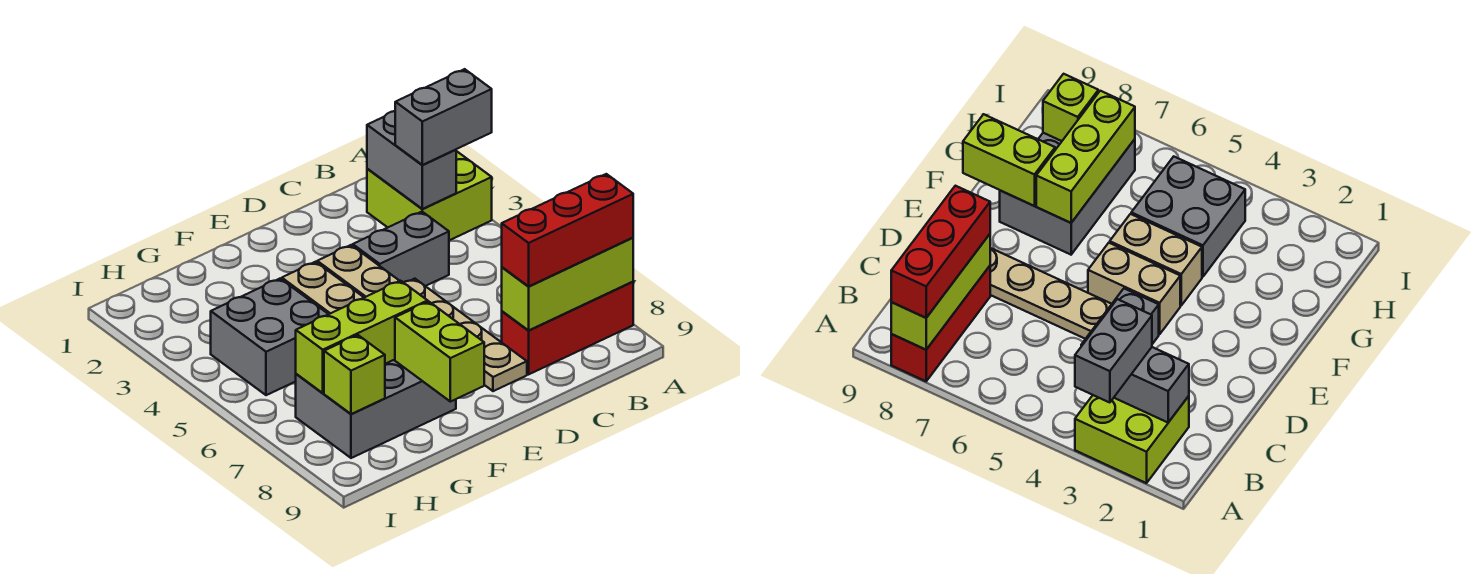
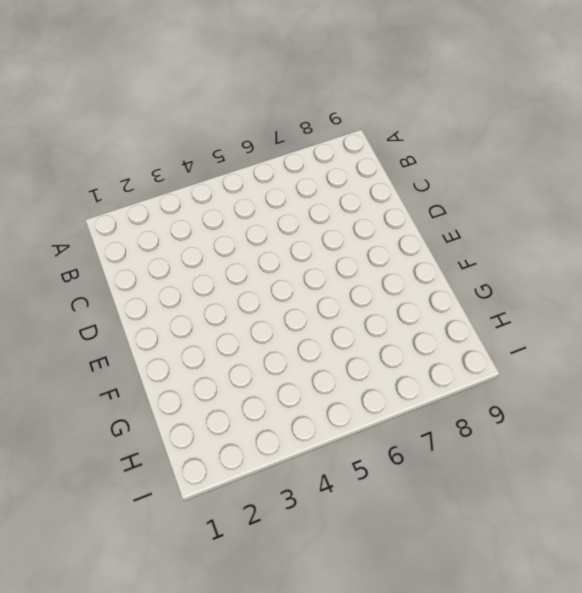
none -> lime 2x2 brick [367,151,492,240]
none -> red 1x3 brick [502,282,633,374]
none -> grey 1x2 brick [353,212,449,286]

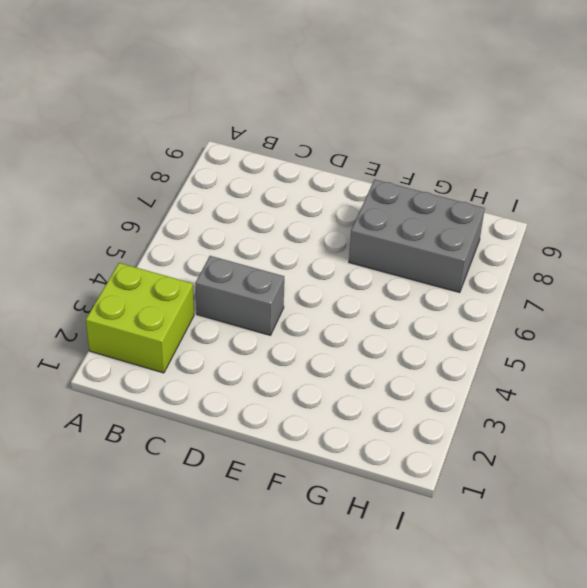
none -> red 1x3 brick [502,282,633,374]
none -> tan 1x4 plate [403,279,527,391]
none -> tan 1x2 brick [317,245,399,297]

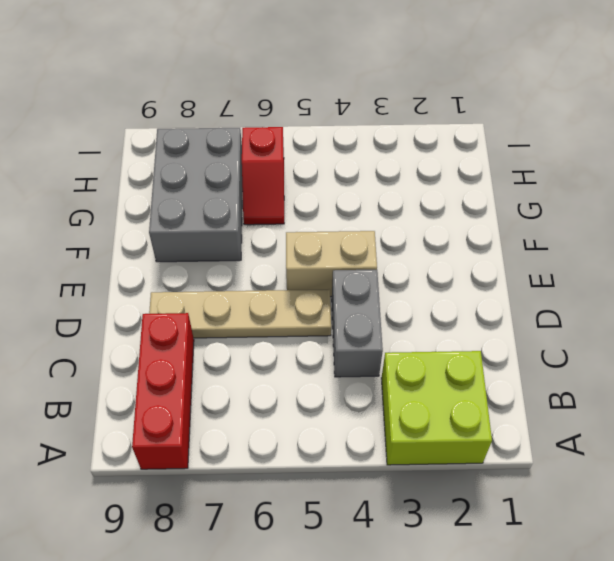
red 1x2 slope [242,127,284,225] -> none
none -> tan 1x2 brick [282,262,364,314]
none -> grey 2x2 brick [211,279,328,395]
none -> lime 1x3 brick [502,238,633,331]

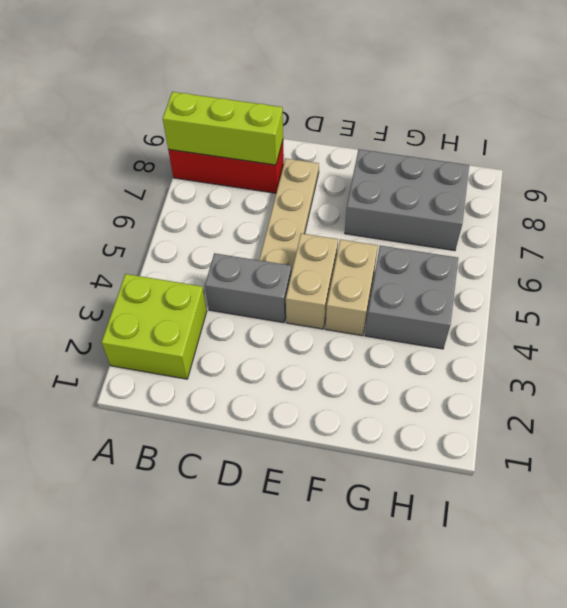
none -> grey 1x2 brick [367,111,456,209]
none -> lime 1x3 brick [296,281,428,393]
none -> lime 1x2 brick [395,302,484,402]

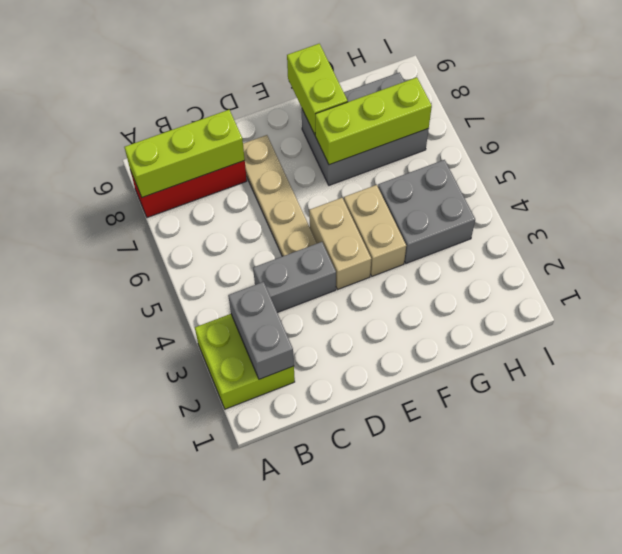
none -> lime 1x1 brick [324,335,385,414]
none -> grey 1x2 brick [395,69,492,165]
none -> red 1x3 brick [502,174,633,287]

